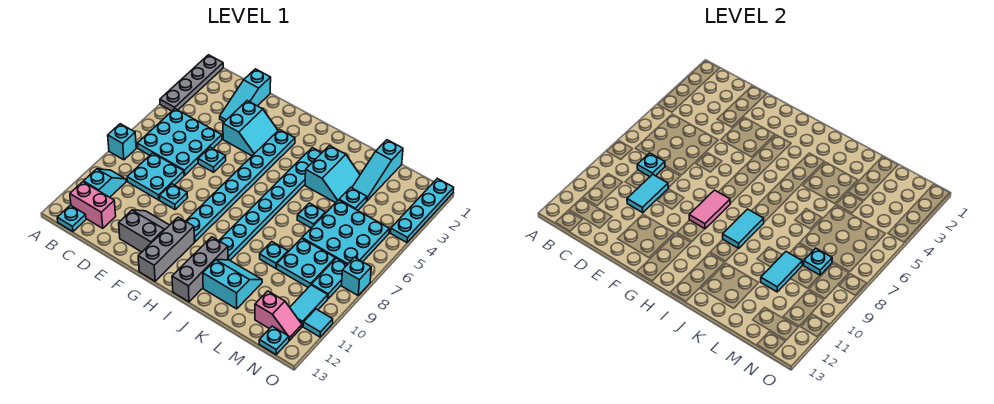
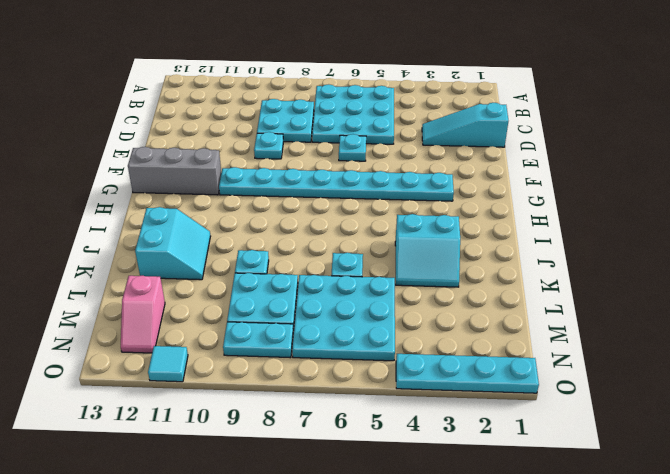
none -> grey 1x4 plate [160,55,223,111]
none -> cyan 1x1 brick [108,124,136,160]
none -> cyan 1x2 slope [84,169,126,197]
none -> pink 1x2 brick [70,182,116,228]

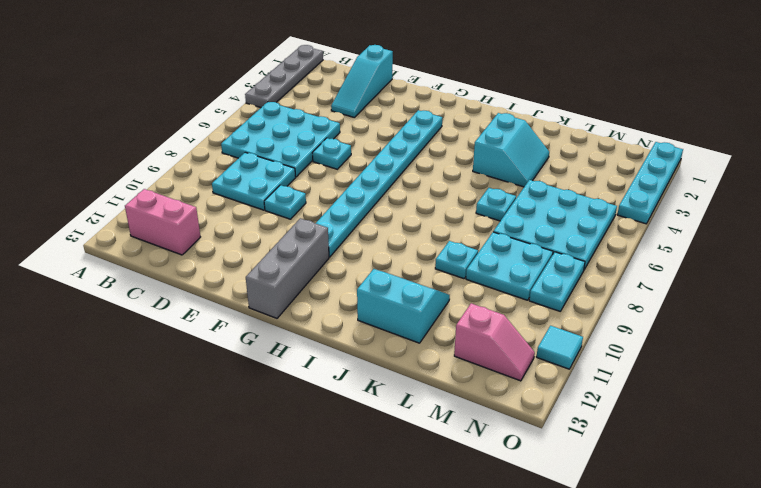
none -> cyan 1x1 brick [108,124,136,160]
none -> cyan 1x2 slope [84,169,126,197]
none -> cyan 1x1 plate [57,205,86,231]
none -> cyan 2x2 slope [223,101,278,156]

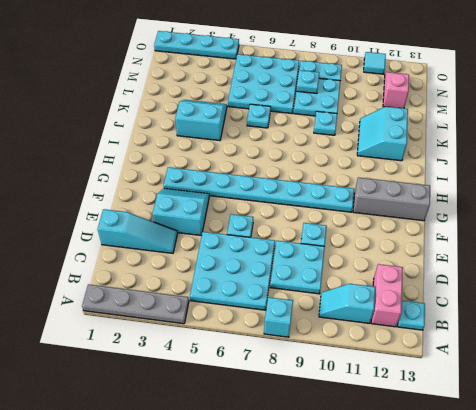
none -> grey 2x2 slope [119,210,169,252]
none -> cyan 1x8 plate [219,148,322,260]
none -> grey 1x3 brick [172,237,228,302]
none -> cyan 1x3 slope [352,140,403,201]

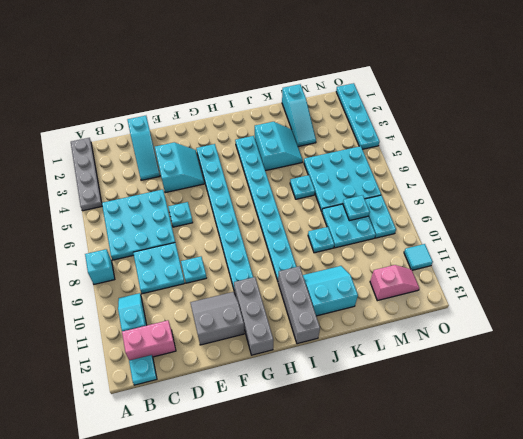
none -> cyan 1x1 plate [339,187,367,210]
none -> cyan 1x2 tile [290,285,328,326]
none -> cyan 1x1 plate [259,326,289,355]
none -> cyan 1x1 brick [342,257,371,295]

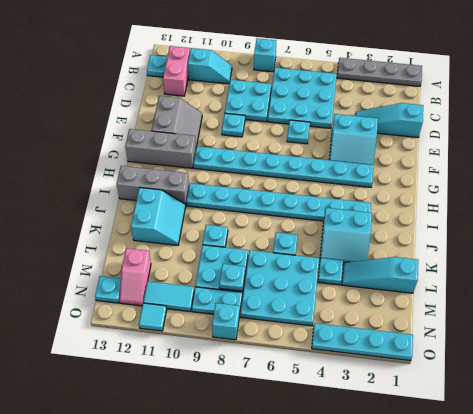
none -> cyan 1x1 plate [637,153,665,176]
none -> cyan 1x2 tile [627,174,668,213]
none -> pink 1x2 tile [689,190,730,229]
none -> cyan 1x2 tile [723,209,764,249]

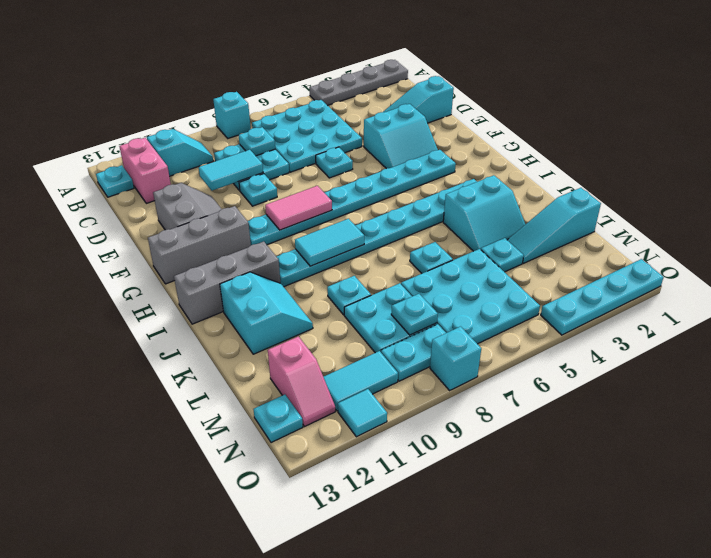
none -> cyan 1x2 tile [761,252,802,292]

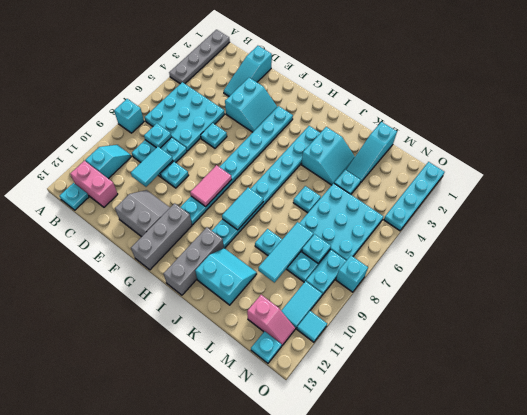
cyan 1x3 tile [258,222,314,283] -> cyan 1x2 tile [761,252,802,292]

